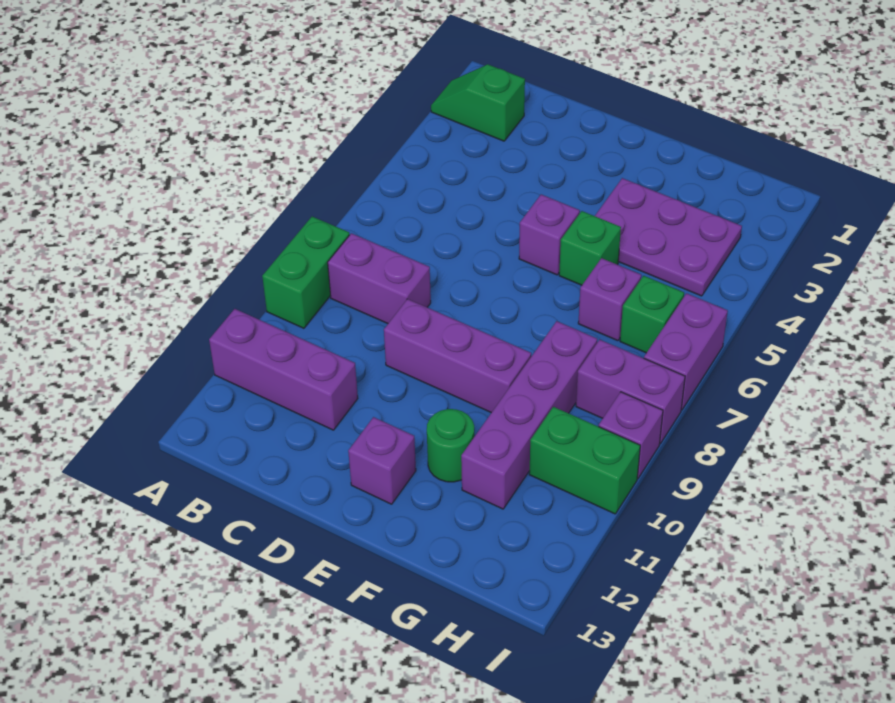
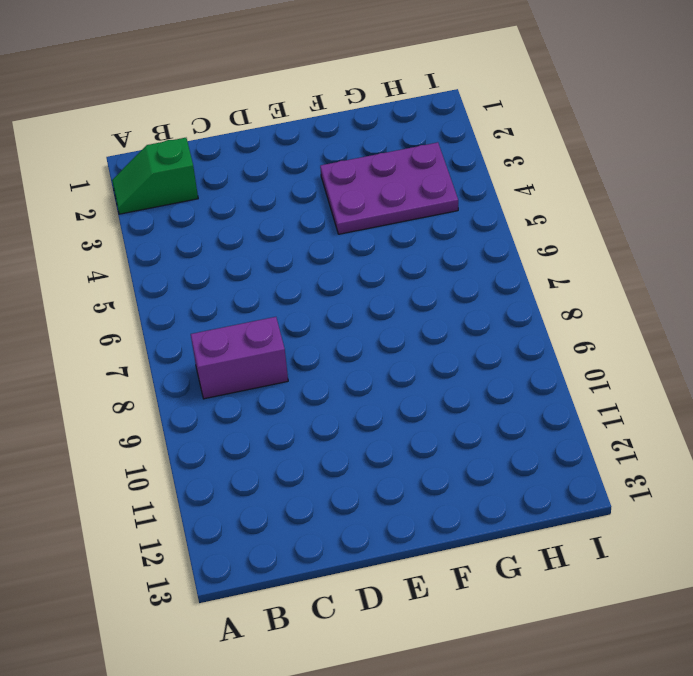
none -> green 1x2 brick [262,217,349,328]
none -> purple 1x3 brick [209,309,358,430]
none -> purple 1x3 brick [384,299,531,413]

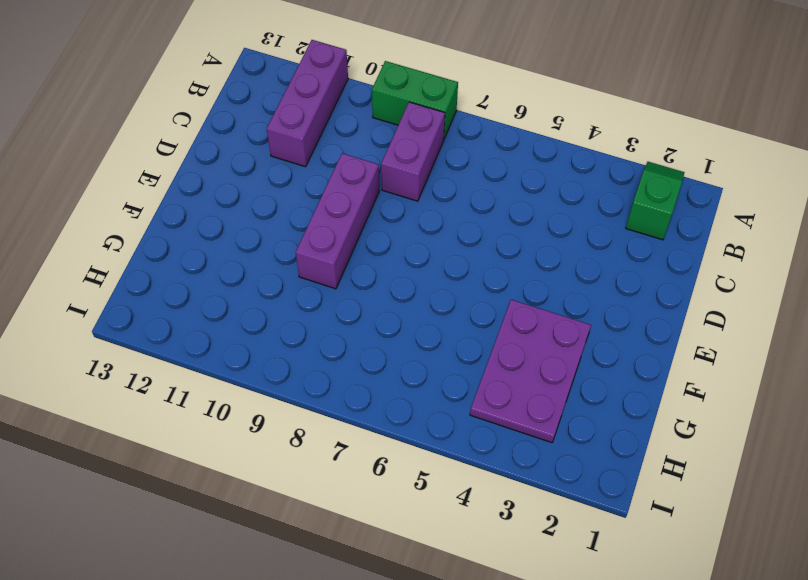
none -> purple 1x1 brick [519,195,580,275]
none -> purple 1x1 brick [348,417,416,504]
none -> green 1x1 brick [559,211,621,285]

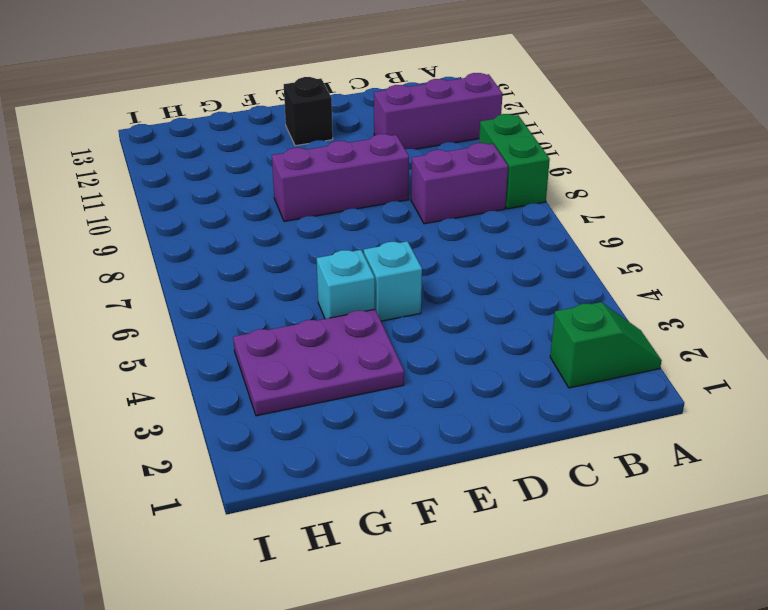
cyan 1x1 brick [364,241,422,321] -> purple 1x1 brick [519,195,580,275]
black 1x1 brick [284,77,333,146] -> purple 1x1 brick [348,417,416,504]
cyan 1x1 brick [317,250,375,319] -> green 1x1 brick [559,211,621,285]
none -> green 1x1 round brick [427,409,474,482]
none -> purple 1x1 brick [578,258,641,341]
none -> purple 1x4 brick [461,321,597,509]

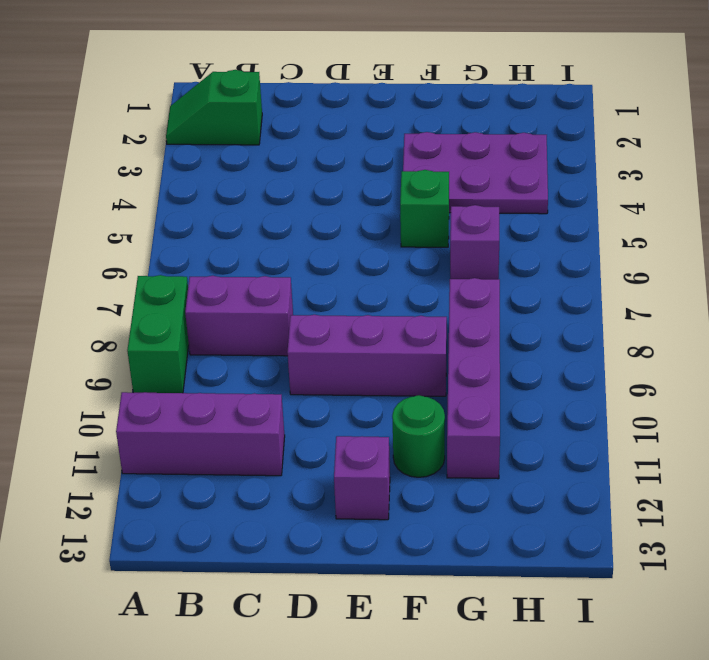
none -> purple 1x1 brick [519,195,580,275]
none -> green 1x1 brick [620,276,684,353]
none -> purple 1x2 brick [576,340,685,444]

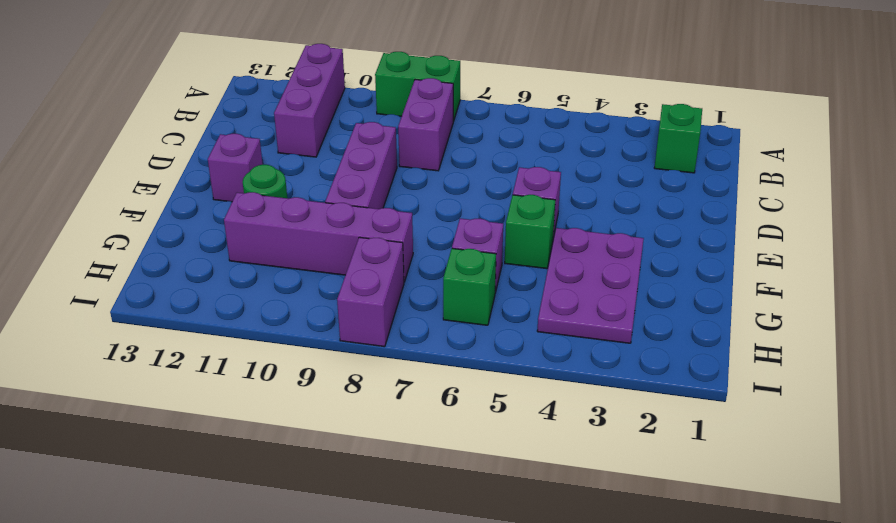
none -> green 1x2 brick [529,407,640,514]
none -> purple 1x2 brick [644,293,728,410]
none -> purple 1x1 brick [599,392,663,478]

